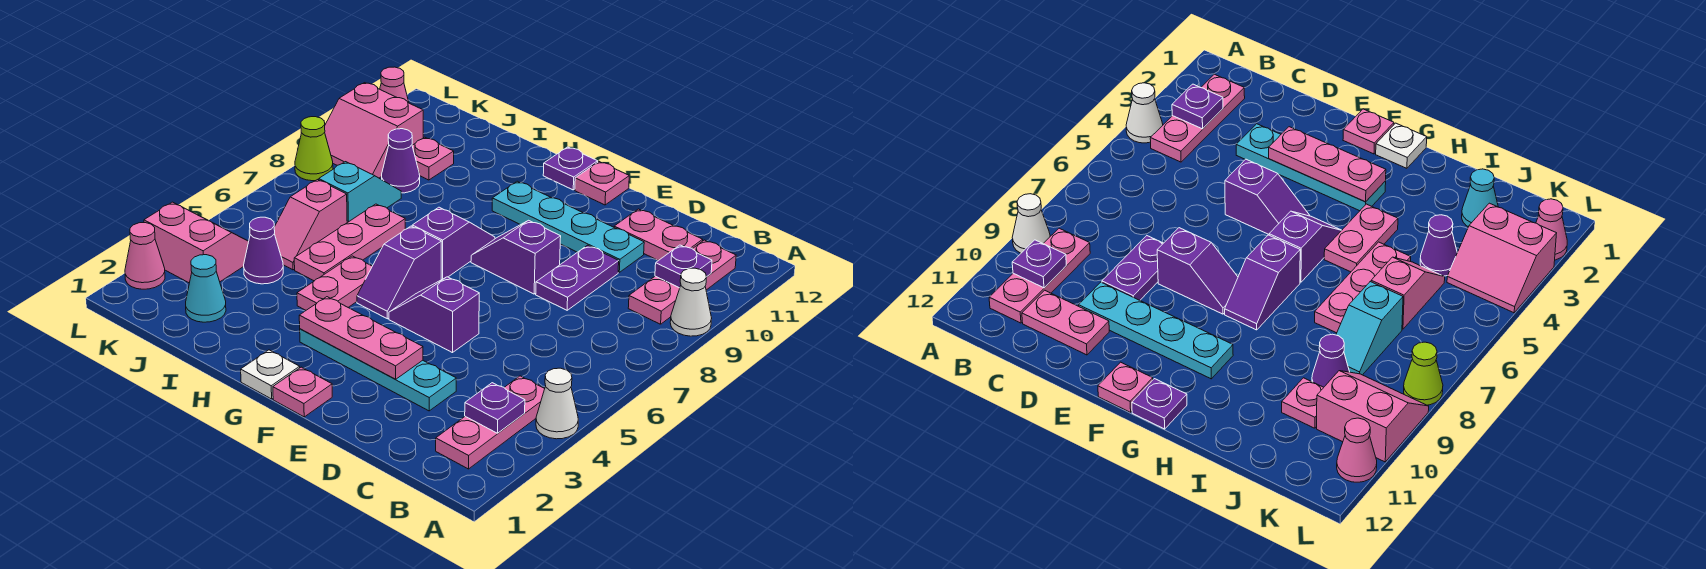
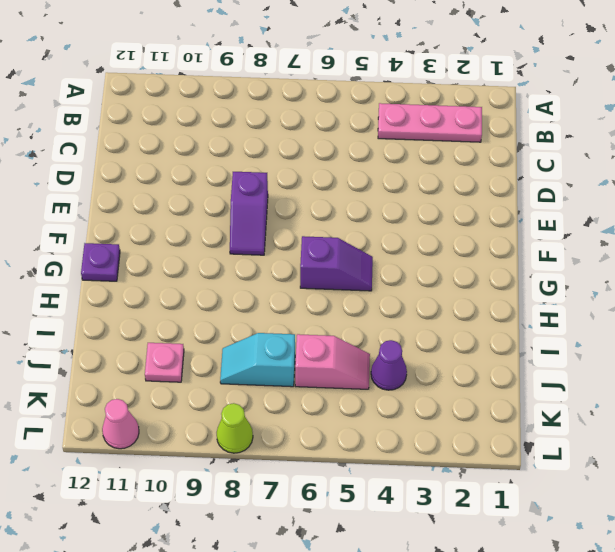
none -> white 1x1 cone [536,368,578,439]
none -> white 1x1 cone [670,268,712,336]
none -> pink 1x3 plate [628,240,736,324]
none -> pink 1x2 plate [614,209,703,261]

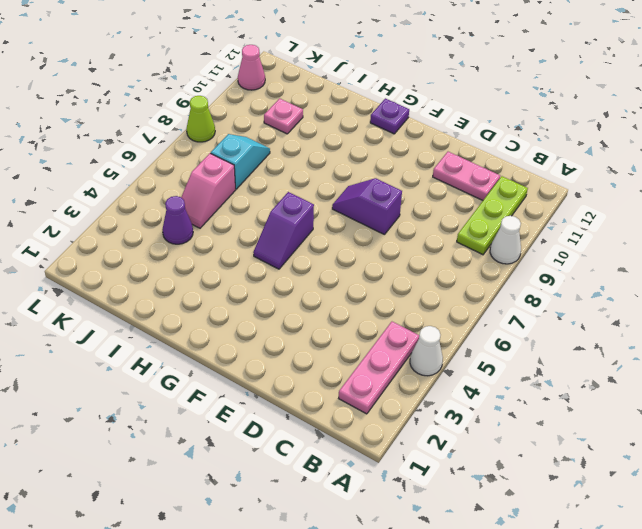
lime 1x3 plate [457,176,528,255] -> pink 1x3 plate [628,240,736,324]
none -> cyan 1x4 plate [300,329,456,411]
none -> purple 1x2 plate [536,245,619,310]
none -> cyan 1x4 plate [492,181,644,272]
none -> purple 1x2 slope [389,277,479,353]

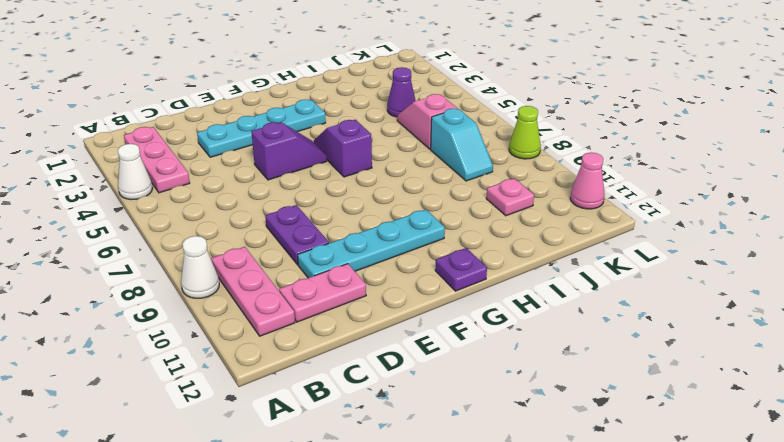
none -> purple 1x2 slope [471,220,561,294]
none -> pink 1x1 plate [273,367,332,417]
none -> pink 1x1 plate [575,162,629,205]
none -> white 1x1 plate [241,350,300,399]

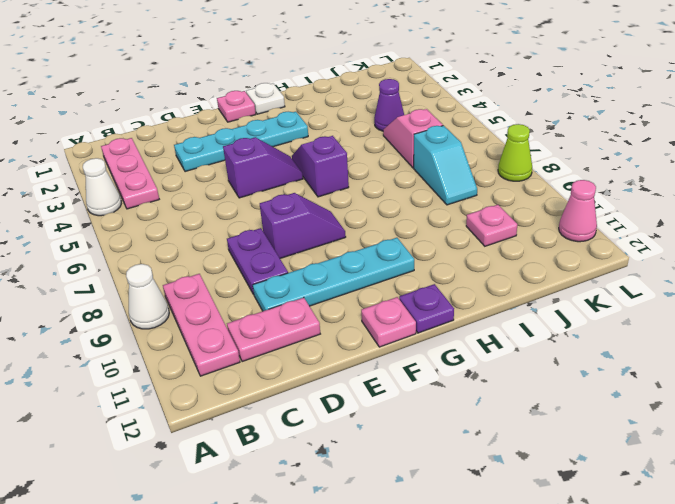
none -> purple 1x2 slope [412,207,495,280]
none -> pink 1x2 plate [297,256,372,310]
none -> pink 1x3 plate [294,204,405,281]
none -> cyan 1x1 cone [186,255,226,322]

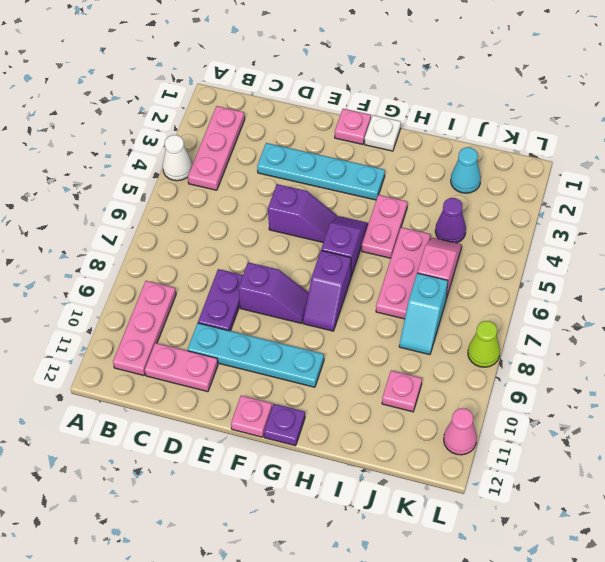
none -> white 1x1 cone [670,268,712,336]
none -> purple 1x1 cone [382,129,420,193]
none -> pink 2x2 slope [144,202,249,283]
none -> pink 2x2 slope [325,83,423,178]

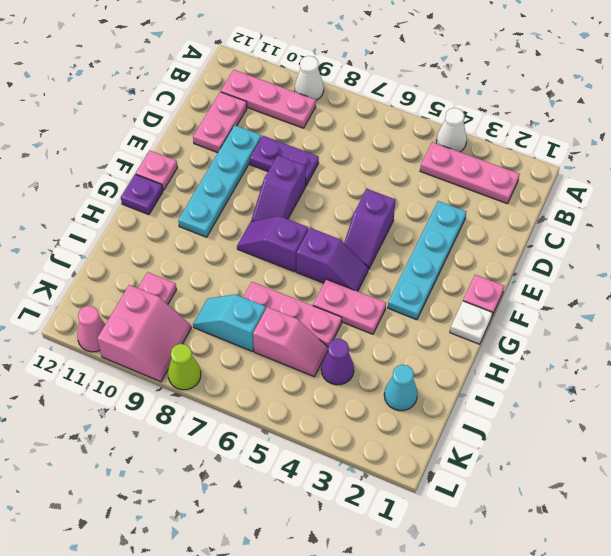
none -> purple 1x1 cone [382,129,420,193]
none -> pink 2x2 slope [144,202,249,283]
none -> pink 1x1 cone [125,223,165,289]
none -> purple 1x1 plate [465,383,525,433]

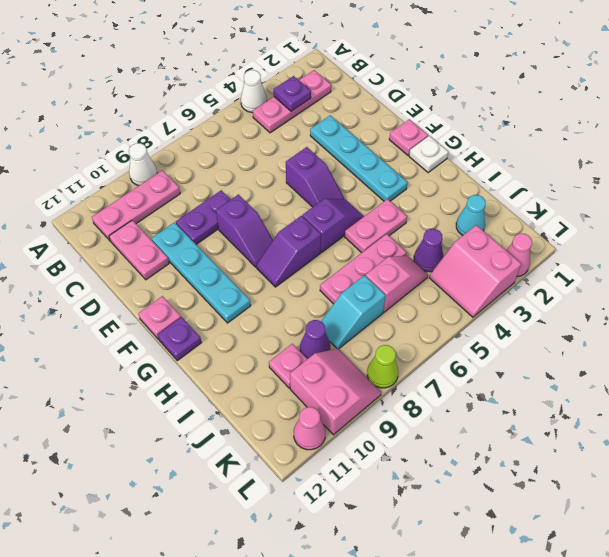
none -> purple 1x1 plate [655,245,712,288]
none -> pink 1x3 plate [299,297,423,379]

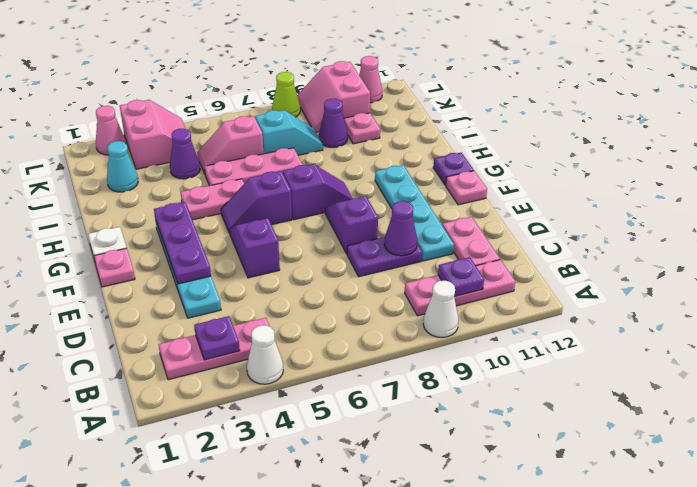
purple 1x1 cone [384,201,417,256] -> none
purple 1x3 plate [154,202,211,284] -> pink 1x3 plate [299,297,423,379]

